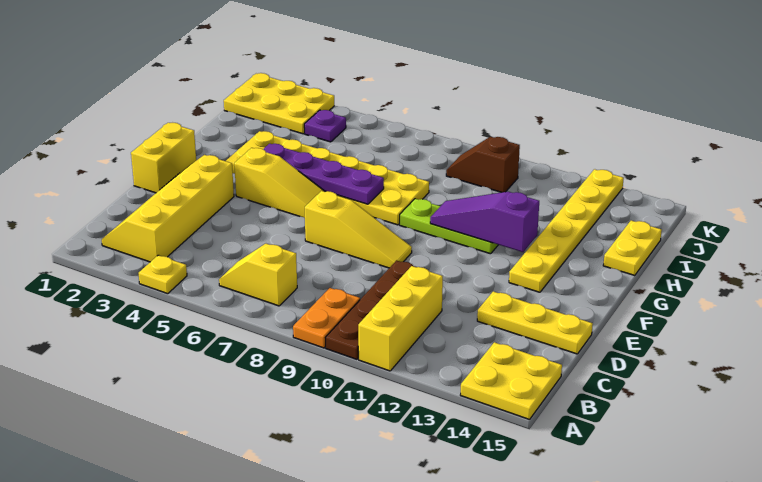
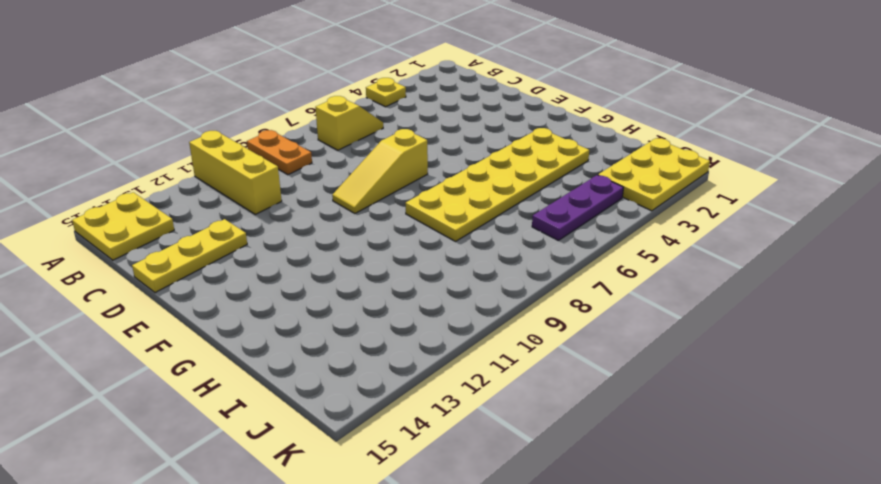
purple 1x3 plate [532,175,624,241] -> purple 1x1 plate [304,110,346,142]
none -> brown 1x4 plate [325,261,415,359]
none -> yellow 2x4 slope [102,155,234,262]
none -> yellow 1x2 brick [131,123,196,193]

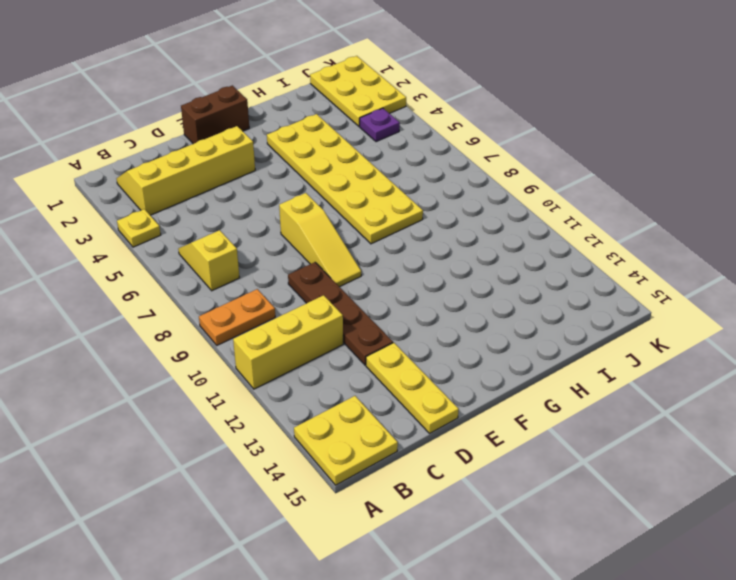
brown 1x4 plate [288,262,393,365] -> brown 1x4 plate turned to [325,261,415,359]
brown 1x2 brick [181,85,249,144] -> yellow 1x2 brick [131,123,196,193]
none -> yellow 1x3 slope [234,148,325,218]
none -> yellow 1x6 plate [509,169,624,292]
none -> lime 1x3 plate [400,199,498,254]

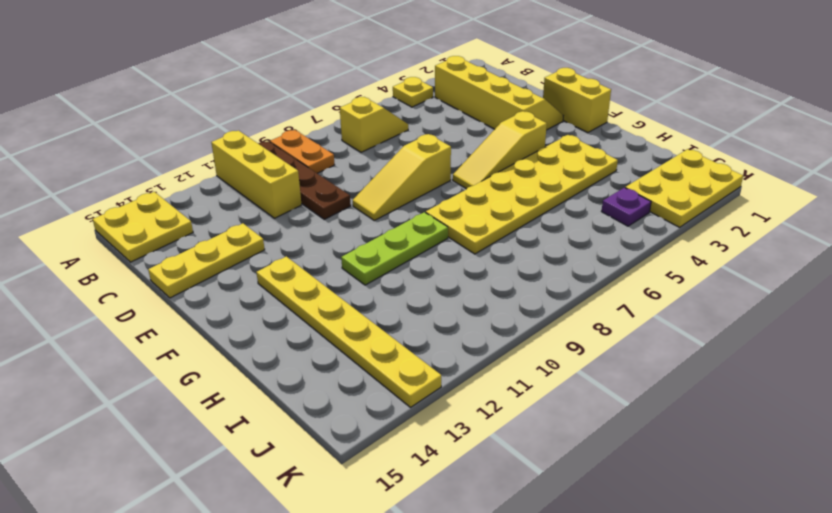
none -> yellow 1x2 plate [603,221,662,276]
none -> brown 1x2 slope [446,137,520,192]
none -> purple 1x4 plate [263,144,384,204]

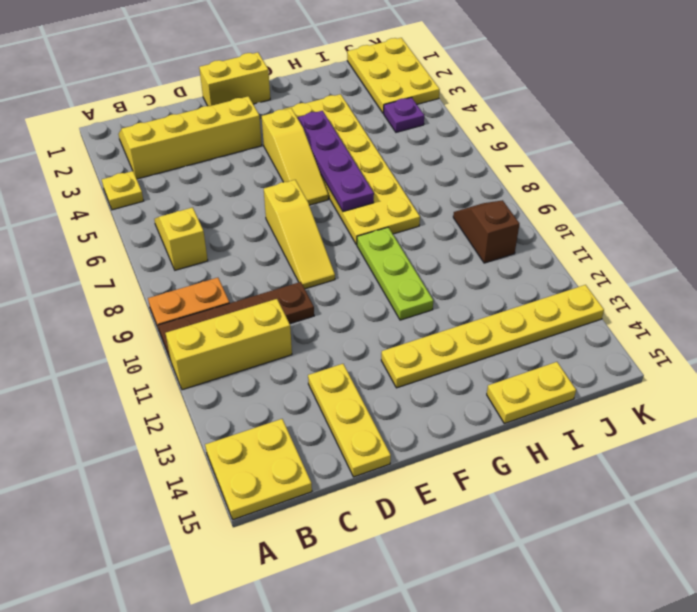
none -> purple 1x3 slope [430,192,539,252]

